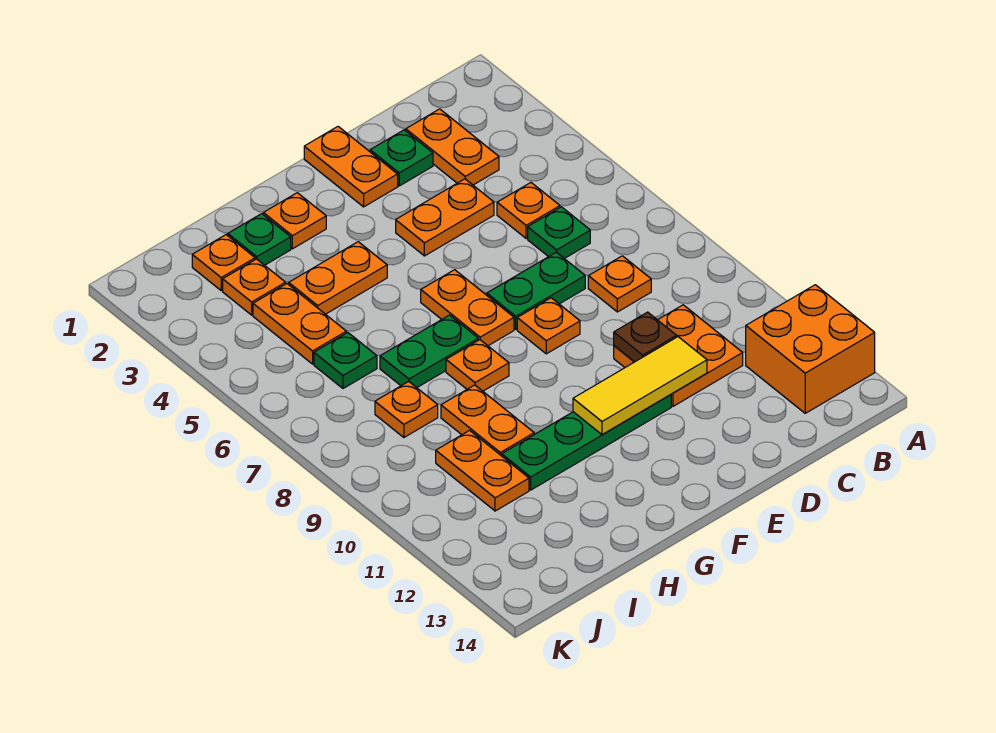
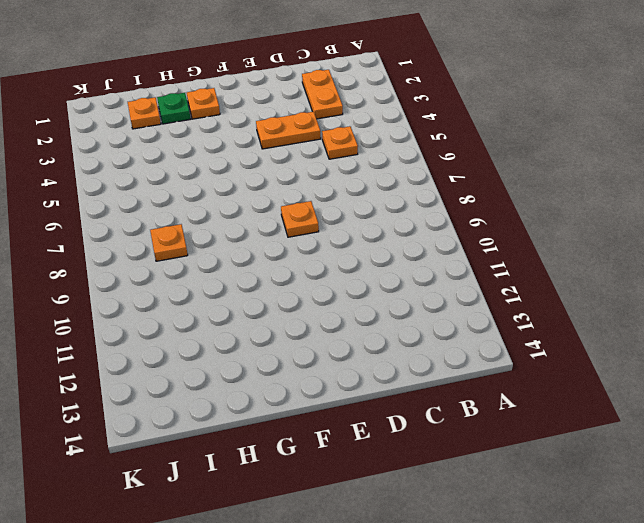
none -> orange 2x2 brick [746,285,875,413]
none -> green 1x1 plate [528,207,590,259]
none -> orange 1x1 plate [588,256,651,312]

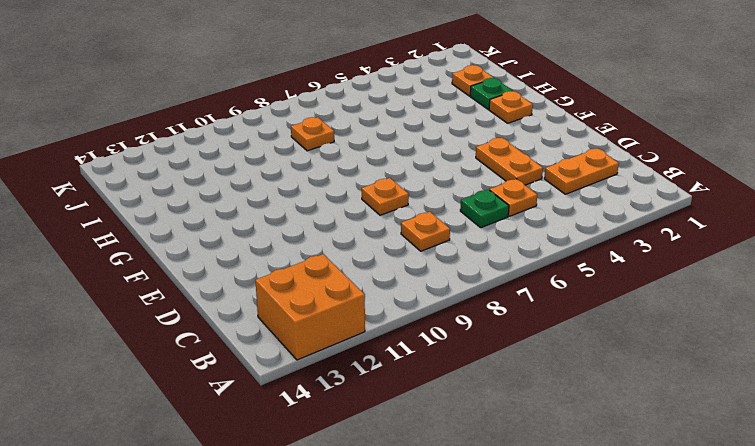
none -> orange 2x2 plate [614,305,743,406]
none -> green 1x1 plate [370,130,433,186]
none -> green 1x2 plate [487,252,585,329]

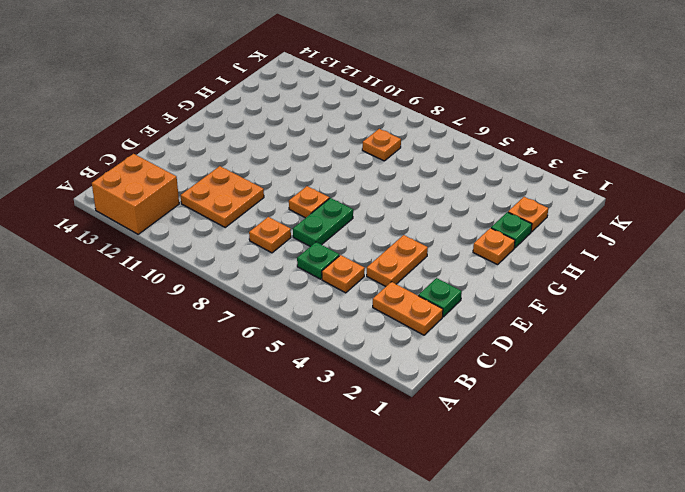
none -> orange 1x2 plate [304,127,398,207]
none -> green 1x4 plate [502,395,671,490]
none -> orange 1x2 plate [421,270,514,346]

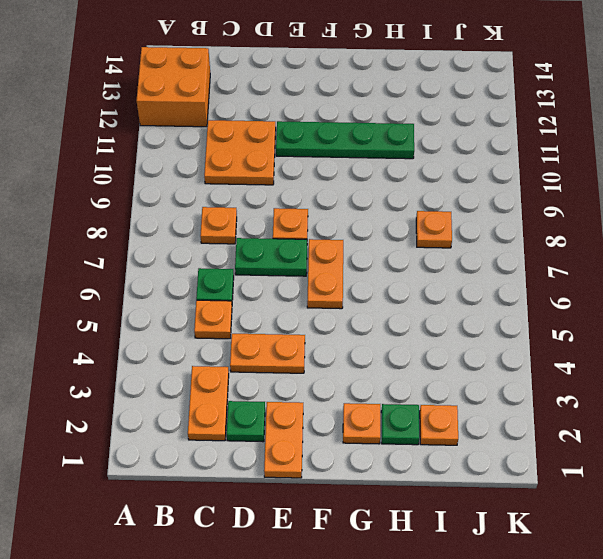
none -> orange 1x2 plate [289,242,387,314]
none -> green 1x2 plate [380,315,478,388]
none -> orange 1x1 plate [446,340,509,391]

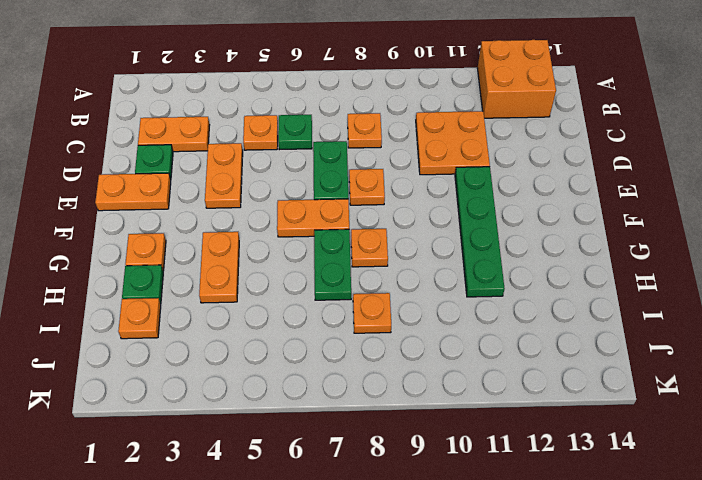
none -> orange 1x2 plate [441,385,534,456]
none -> orange 1x1 plate [223,259,286,315]
none -> orange 1x2 plate [253,284,346,364]

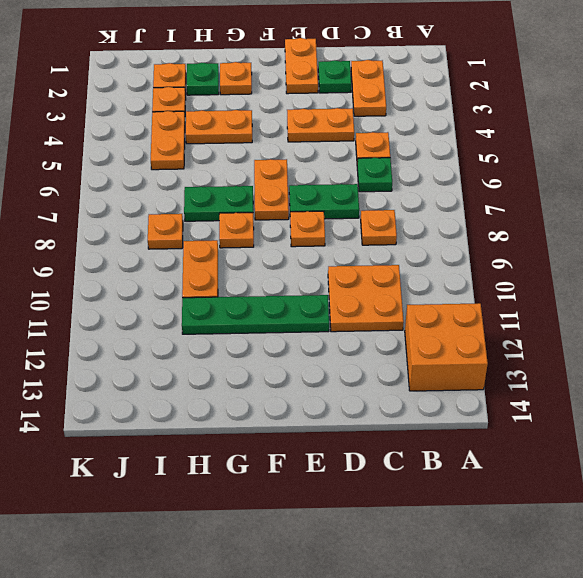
none -> green 1x1 plate [314,333,377,388]
none -> orange 1x2 plate [436,430,529,511]
none -> brown 1x1 plate [614,312,677,362]

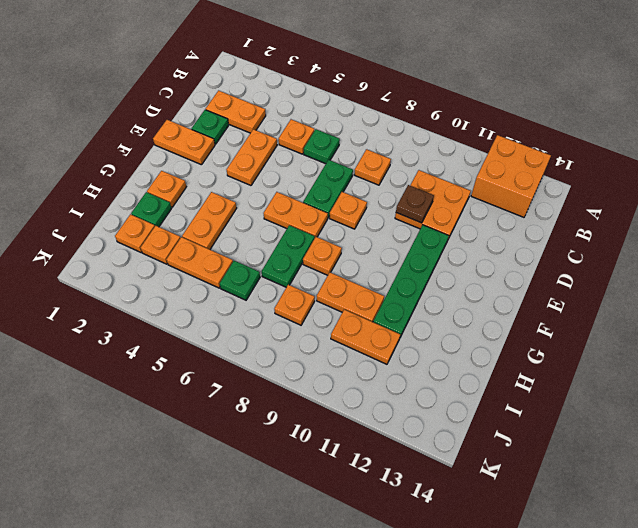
none -> yellow 1x3 tile [573,337,707,434]

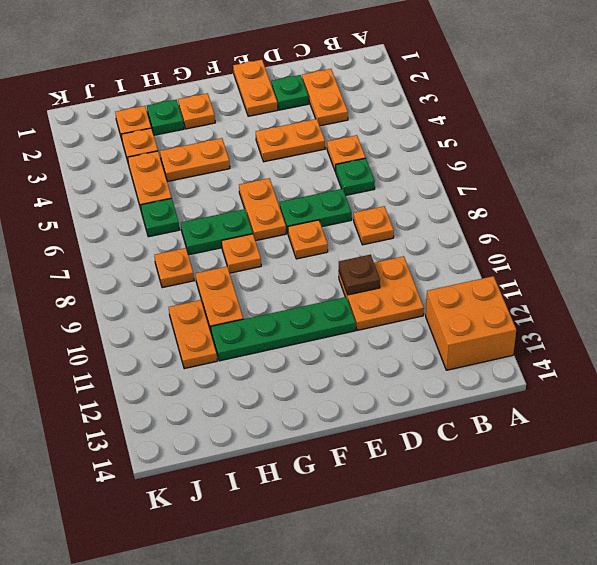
none -> yellow 1x3 tile [573,337,707,434]

